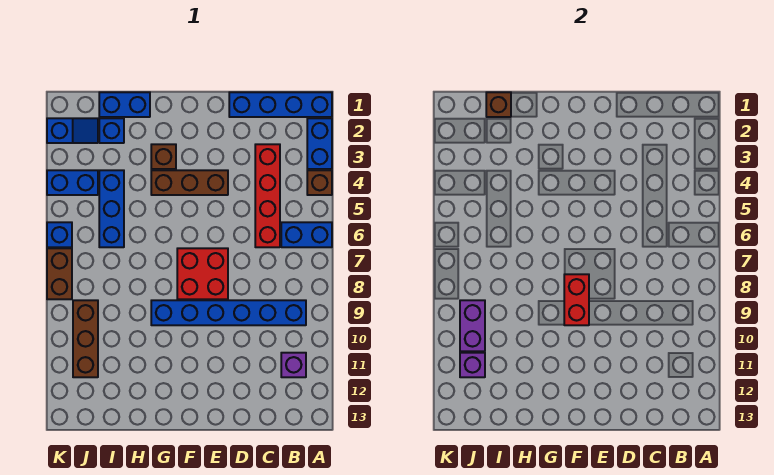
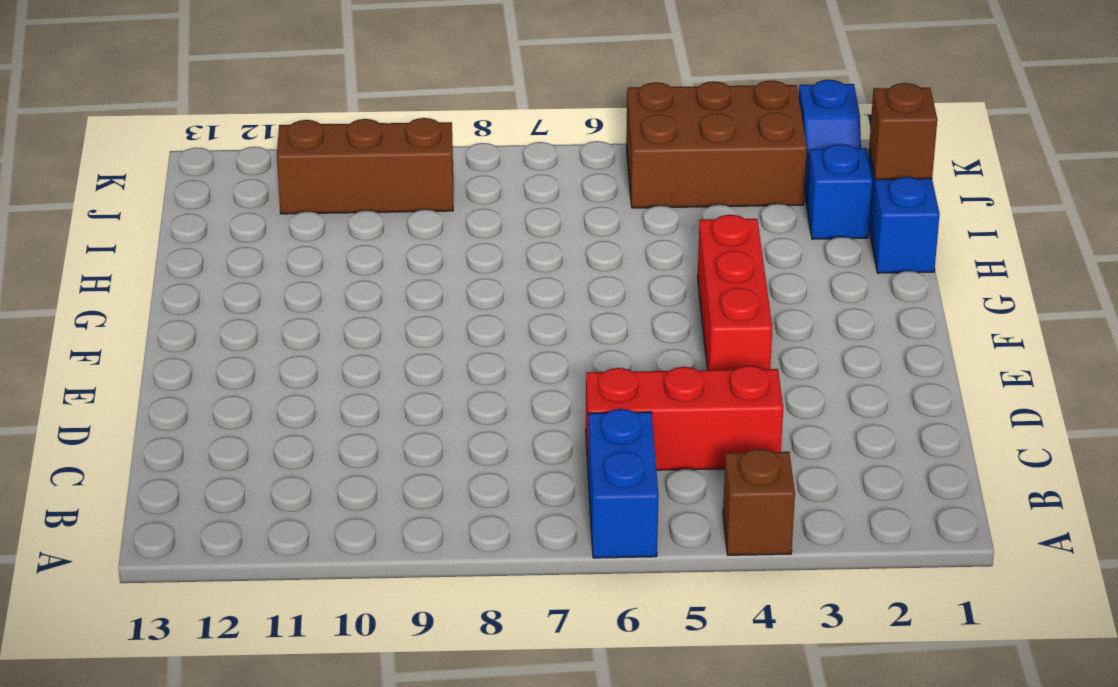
red 1x3 brick [586,366,783,470] -> red 1x4 brick [255,144,280,247]
red 1x3 brick [698,215,772,370] -> brown 1x3 brick [151,170,228,195]
brown 2x3 brick [626,81,807,208] -> blue 1x2 brick [47,170,98,195]
none -> blue 1x4 brick [229,92,332,117]
none -> blue 1x2 brick [307,118,332,169]
none -> blue 1x6 brick [151,300,306,325]

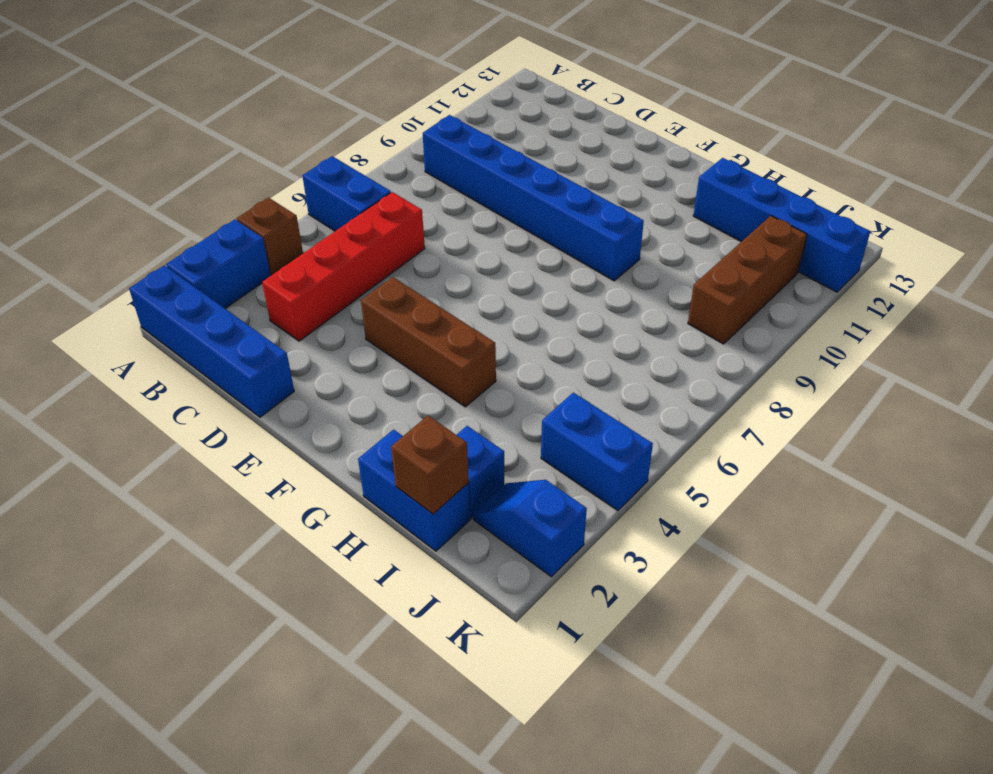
blue 1x4 brick [693,158,870,292] -> none
none -> purple 1x1 brick [281,353,306,377]
none -> red 2x2 brick [177,248,228,299]
none -> brown 1x1 brick [151,144,176,169]

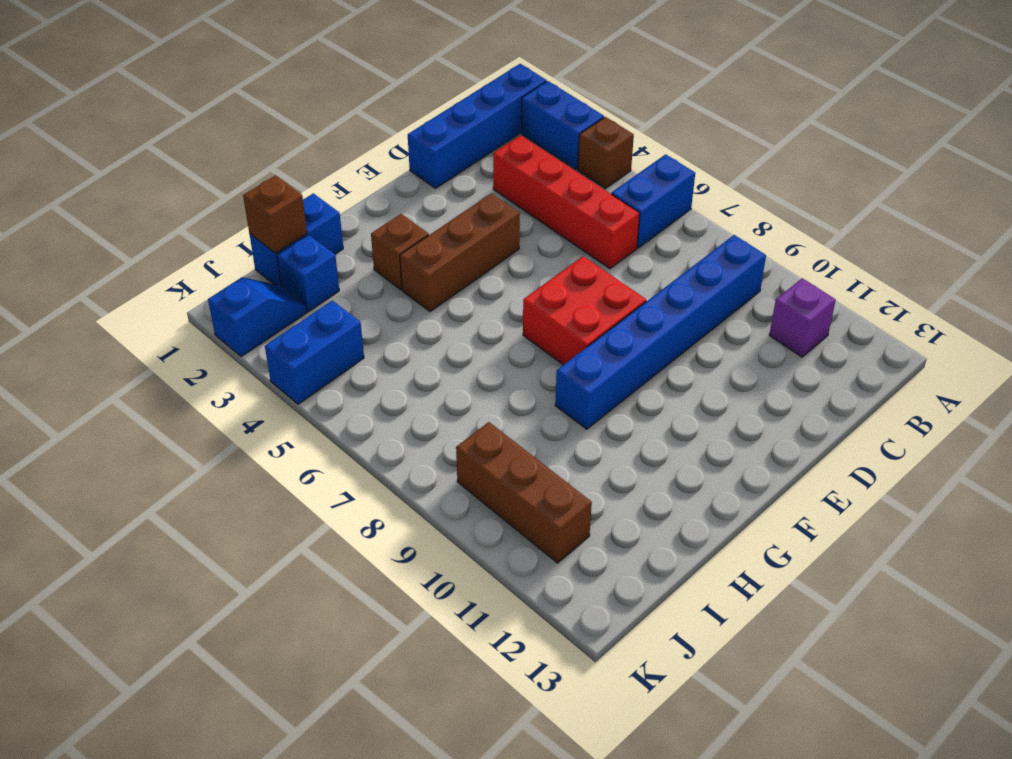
none -> blue 1x3 brick [99,170,124,247]
none -> blue 1x1 brick [47,222,72,247]
none -> brown 1x2 brick [47,248,72,299]

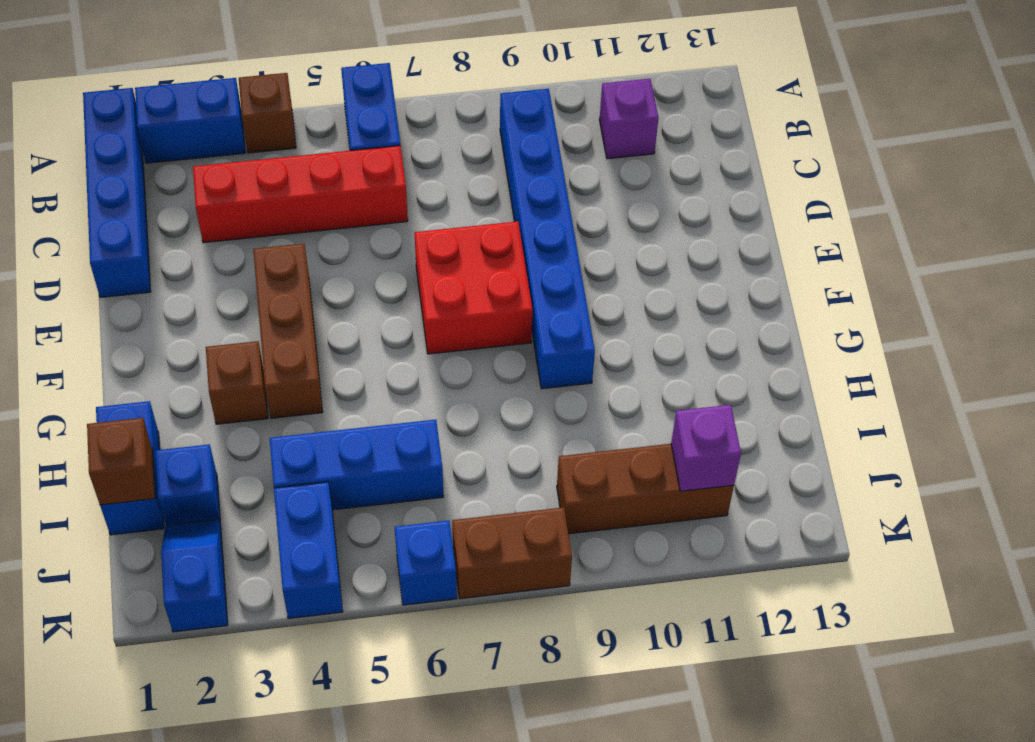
none -> red 1x2 brick [564,274,589,325]
none -> purple 1x2 brick [460,300,485,351]

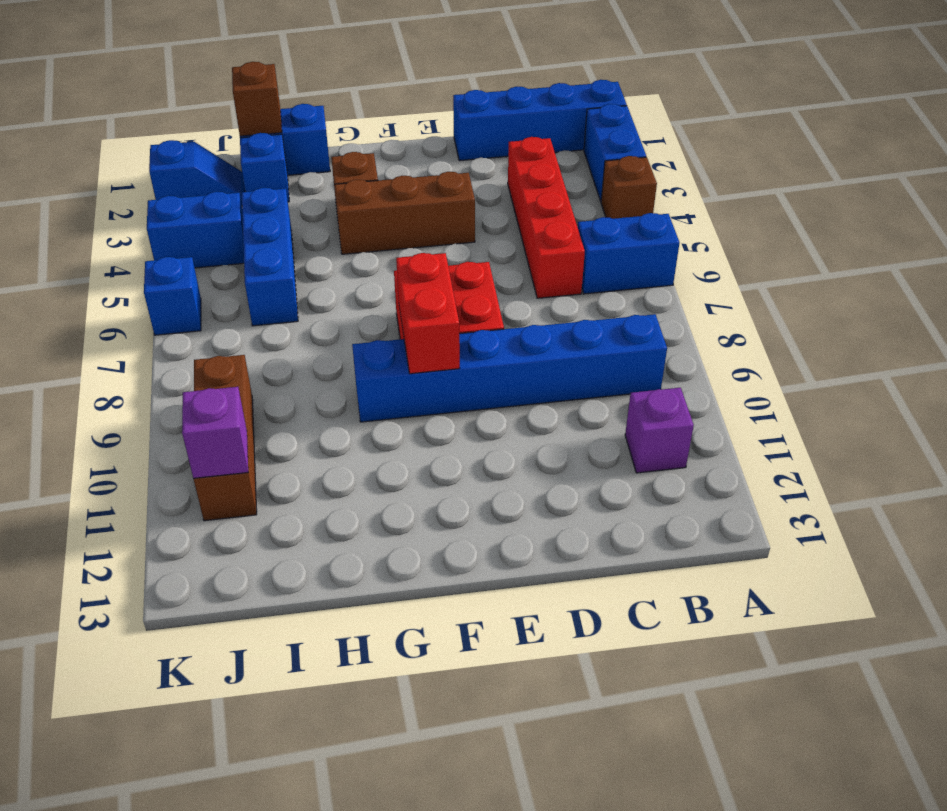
none -> brown 1x2 brick [47,248,72,299]
none -> purple 1x2 brick [460,300,485,351]

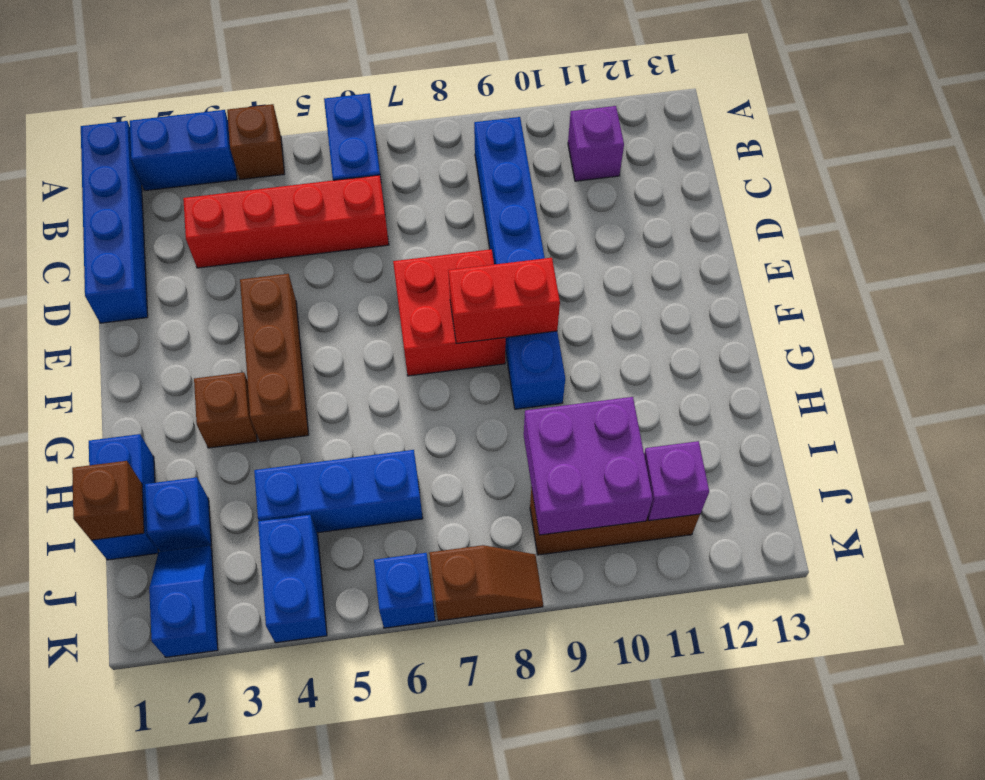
purple 2x2 brick [524,397,653,535] -> purple 1x2 brick [460,300,485,351]
brown 1x2 slope [429,545,543,621] -> brown 1x2 brick [47,248,72,299]

